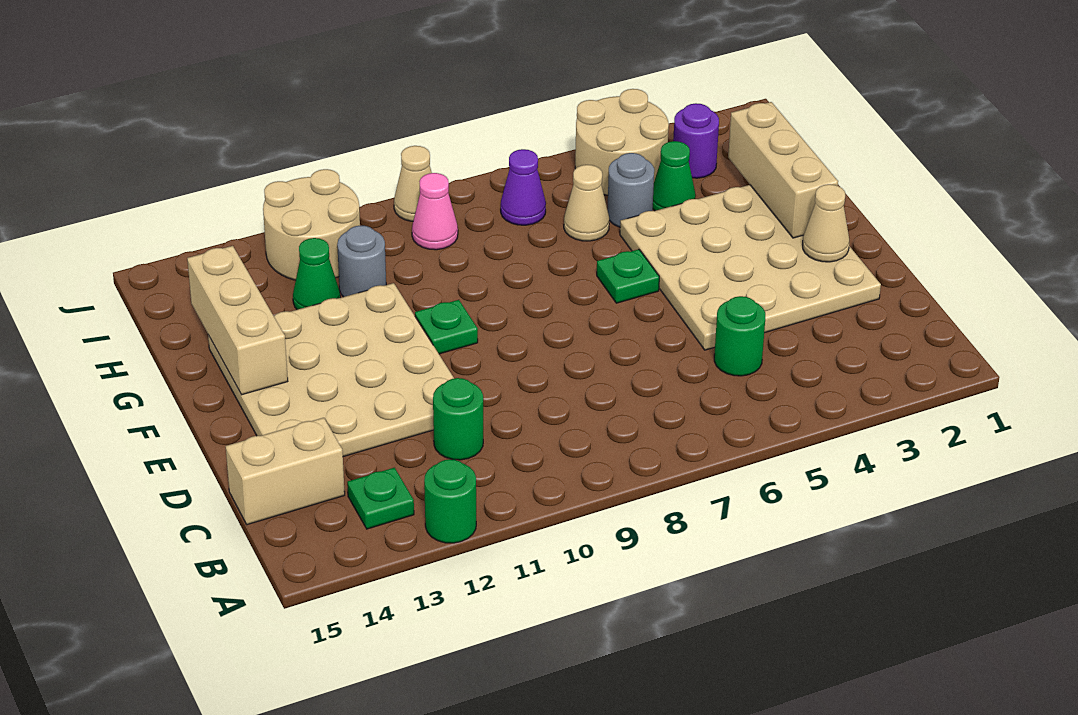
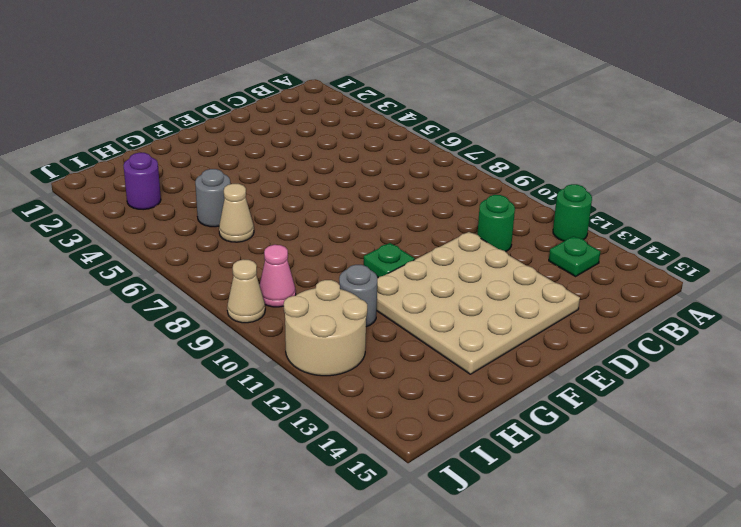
none -> green 1x1 round brick [714,296,765,376]
none -> tan 1x2 brick [226,418,345,525]
none -> tan 4x4 plate [620,185,881,350]

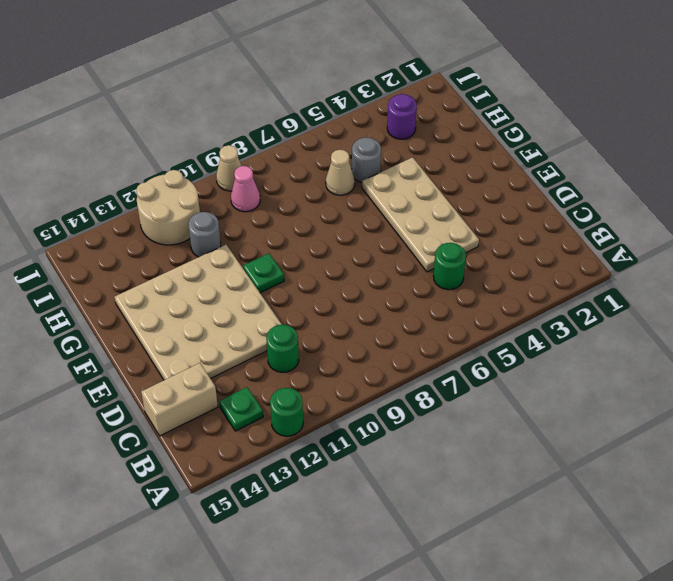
tan 2x4 plate [362,157,479,272] -> tan 4x4 plate [620,185,881,350]
none -> green 1x1 plate [597,249,659,303]
none -> green 1x1 cone [653,141,696,211]
none -> green 1x1 cone [293,238,340,310]

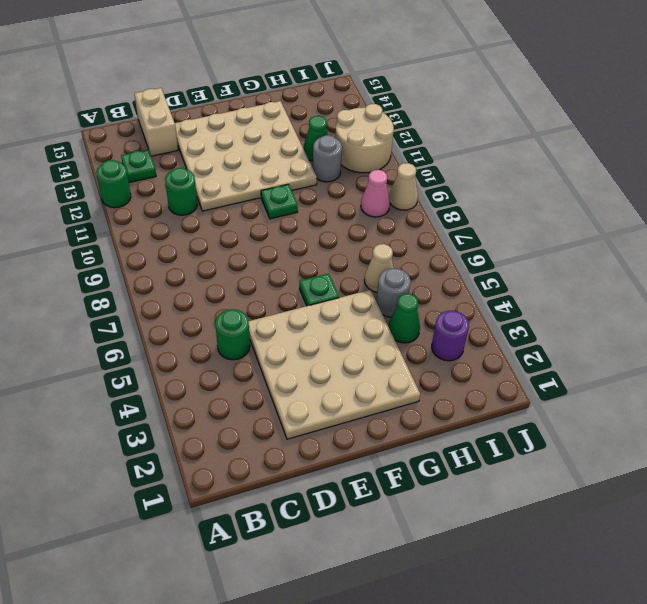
none -> tan 2x2 round brick [575,89,669,195]
none -> purple 1x1 cone [501,149,546,225]
none -> tan 1x1 cone [803,184,849,262]

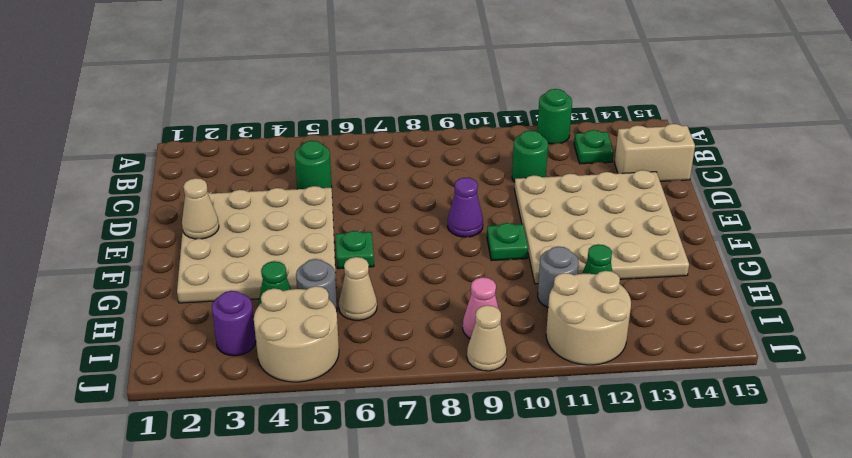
purple 1x1 cone [448,178,483,237] -> purple 1x1 cone moved to [501,149,546,225]
none -> tan 1x3 brick [728,102,838,238]
none -> tan 1x3 brick [187,246,288,395]

